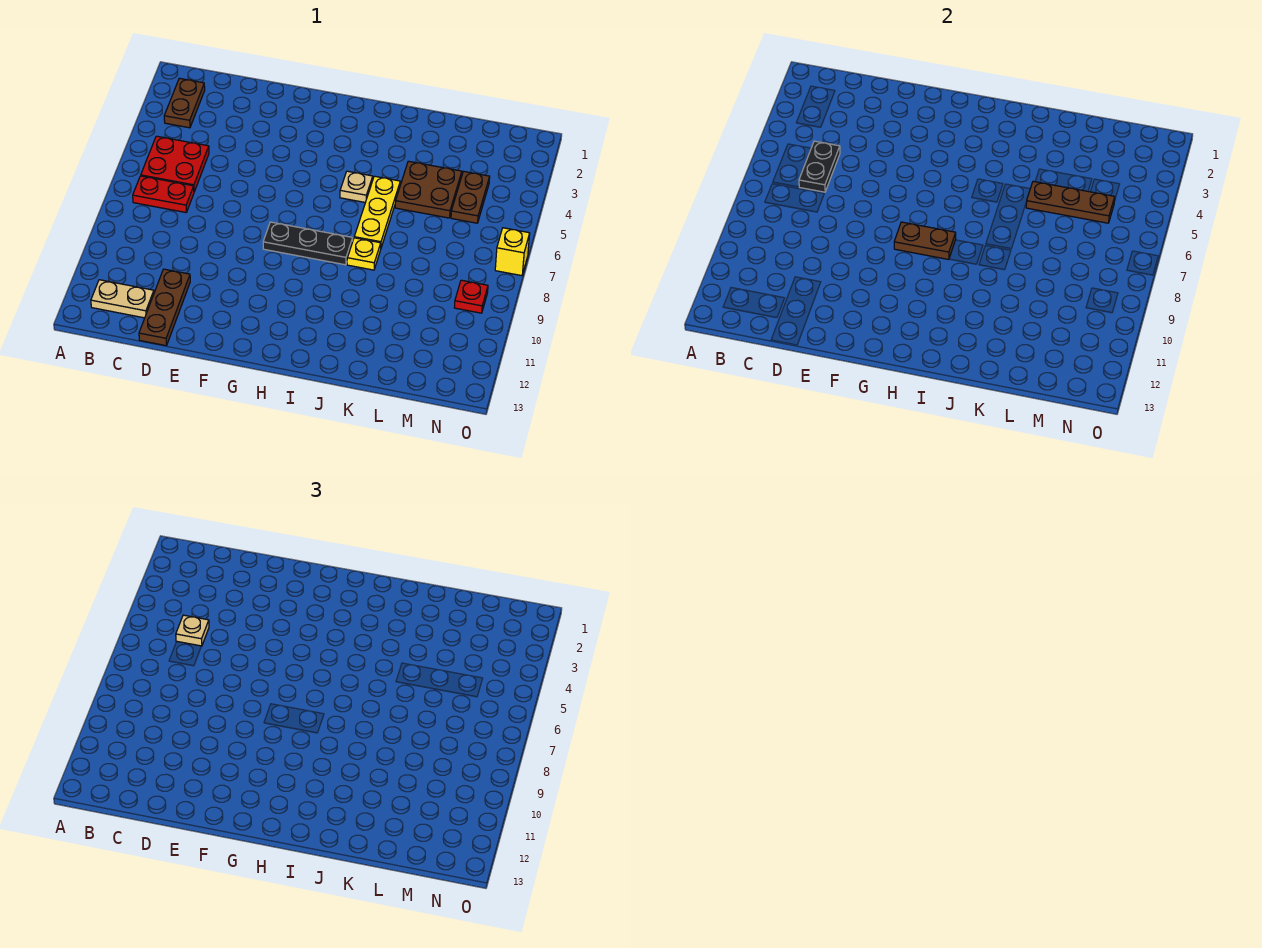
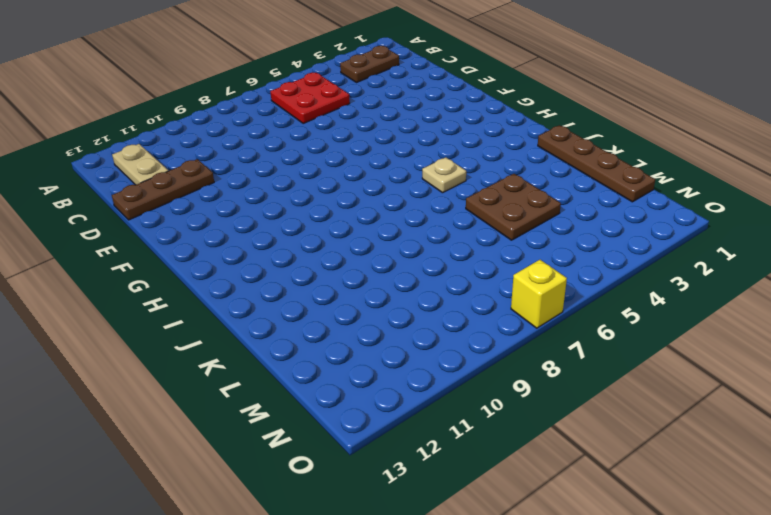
brown 1x4 plate [538,125,655,202] -> none
none -> red 1x2 plate [133,176,194,212]
none -> black 1x3 plate [263,222,353,265]
none -> yellow 1x3 plate [354,176,400,247]

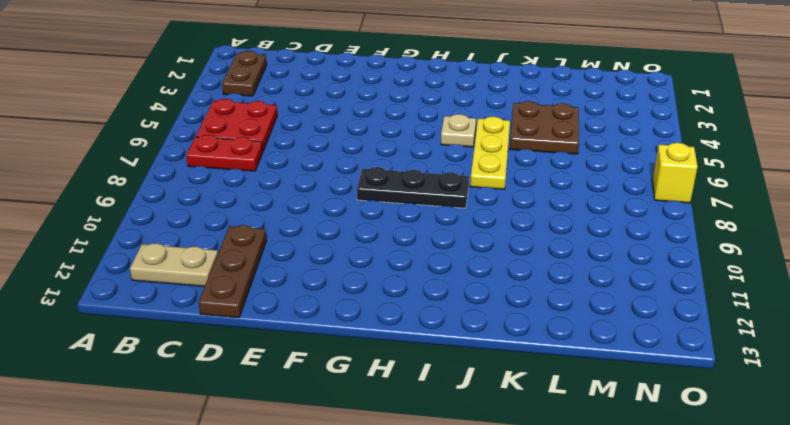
none -> yellow 1x1 plate [347,238,381,270]
none -> brown 1x2 plate [451,171,490,223]
none -> red 1x1 plate [454,280,488,313]

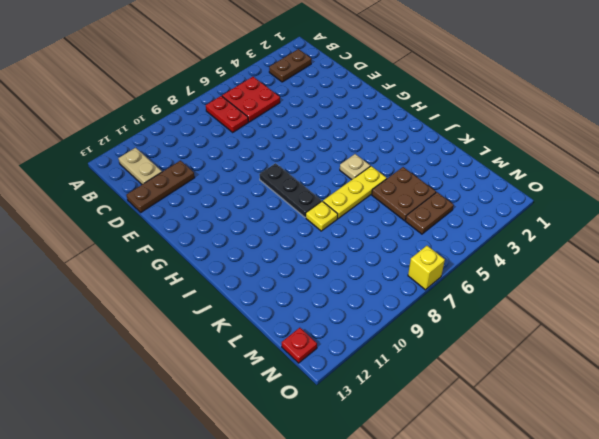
red 1x1 plate [282,328,317,363] -> red 1x1 plate moved to [454,280,488,313]
none -> black 1x2 plate [799,141,840,192]
none -> brown 1x2 plate [894,222,956,260]
none -> brown 1x3 plate [1026,181,1115,223]

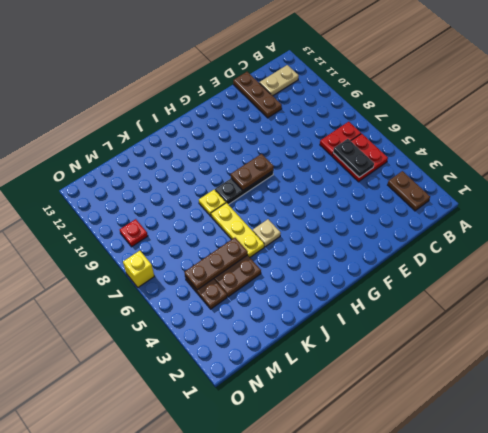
none -> tan 1x1 plate [176,615,209,646]

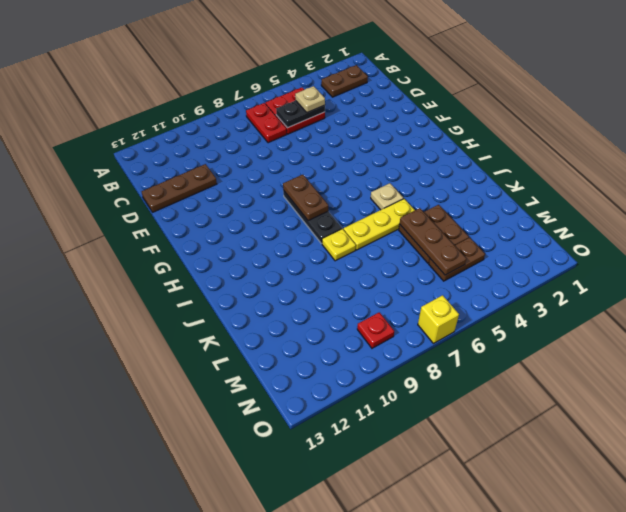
none -> tan 1x2 plate [91,280,154,318]

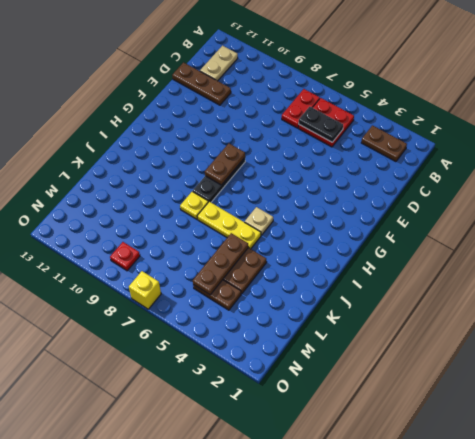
none -> tan 1x1 plate [176,615,209,646]

